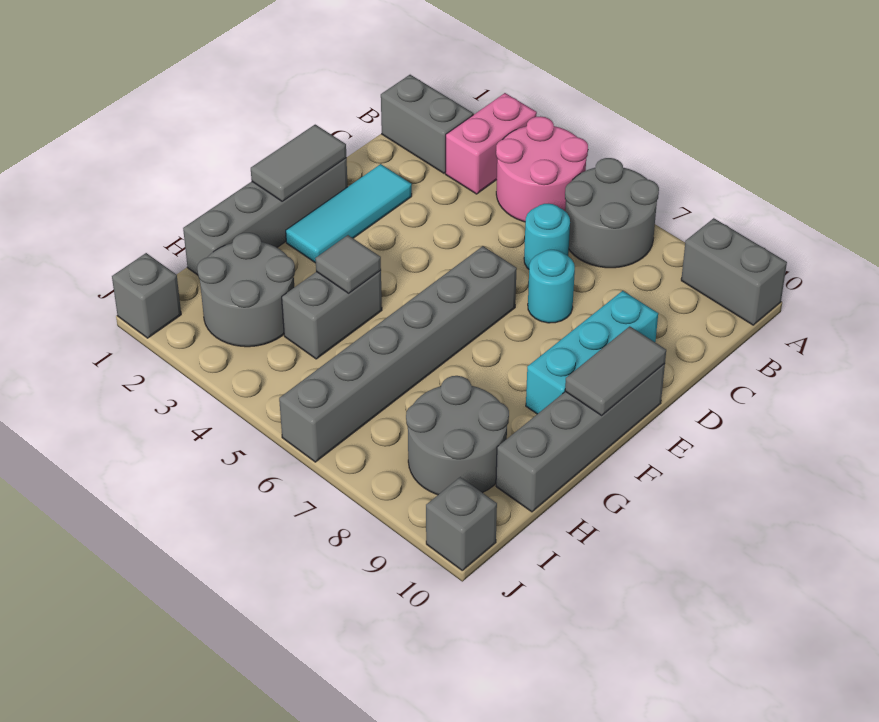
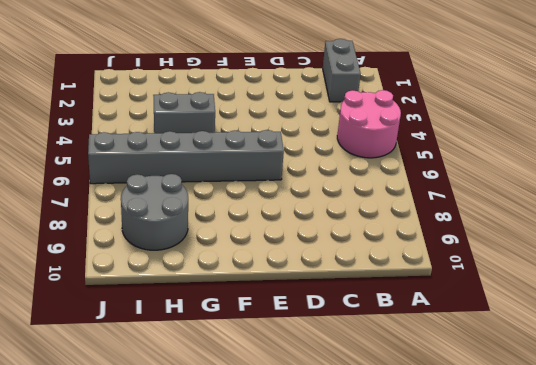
none -> pink 1x2 brick [445,93,537,194]
none -> grey 2x2 round brick [565,158,659,268]
none -> grey 1x2 brick [681,218,787,325]

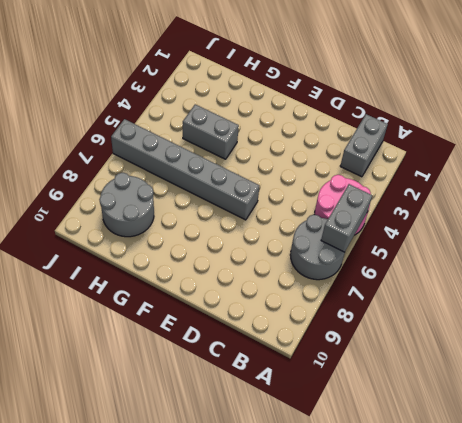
grey 1x2 brick [321,184,372,252] -> grey 1x2 brick moved to [681,218,787,325]
none -> pink 1x2 brick [445,93,537,194]
none -> cyan 1x1 round brick [524,204,570,269]
none -> cyan 1x3 tile [286,164,412,263]

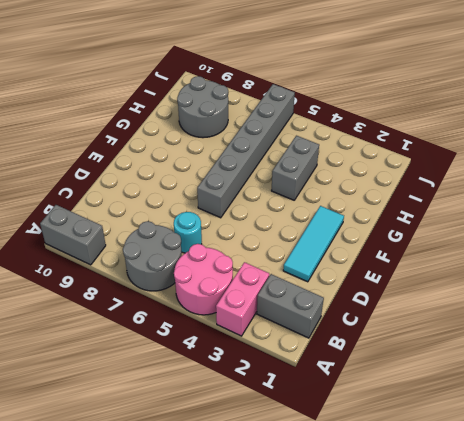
none -> cyan 1x1 round brick [528,250,575,323]
none -> cyan 1x3 brick [526,291,658,414]
none -> grey 1x4 brick [183,158,348,275]

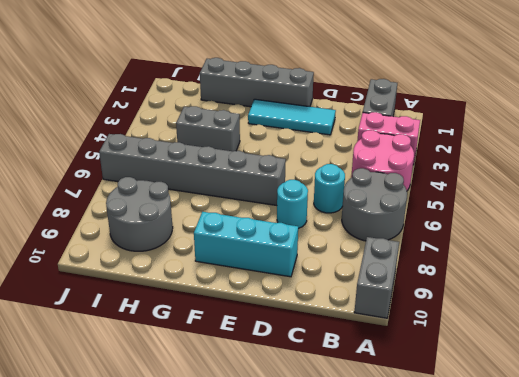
none -> grey 1x4 brick [496,363,665,512]
none -> grey 2x2 round brick [197,233,295,347]
none -> grey 1x1 brick [112,253,181,338]

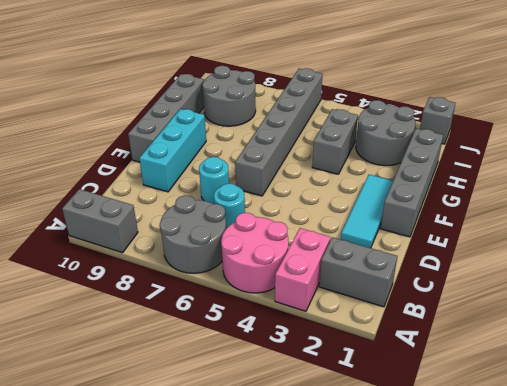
none -> grey 1x1 brick [426,477,497,570]
none -> grey 1x2 tile [251,125,346,201]
none -> grey 1x2 tile [565,326,666,415]

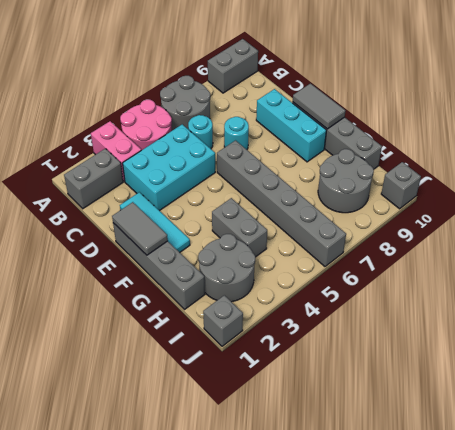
cyan 2x3 brick [123,124,215,211] -> none
none -> grey 1x1 tile [315,235,381,293]

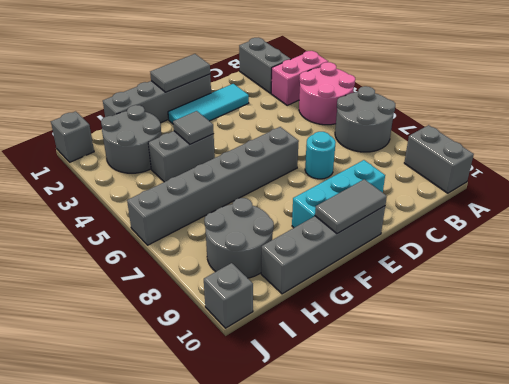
none -> cyan 1x1 round brick [524,204,570,269]

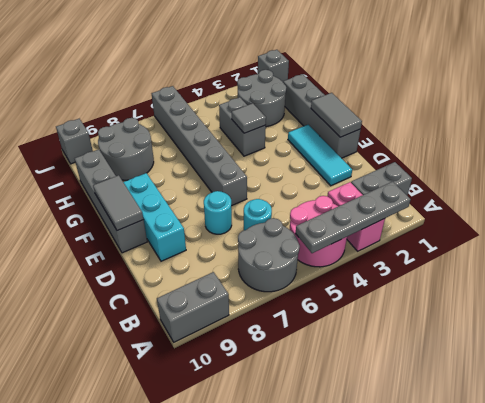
grey 1x4 plate [296,182,411,253] -> none

